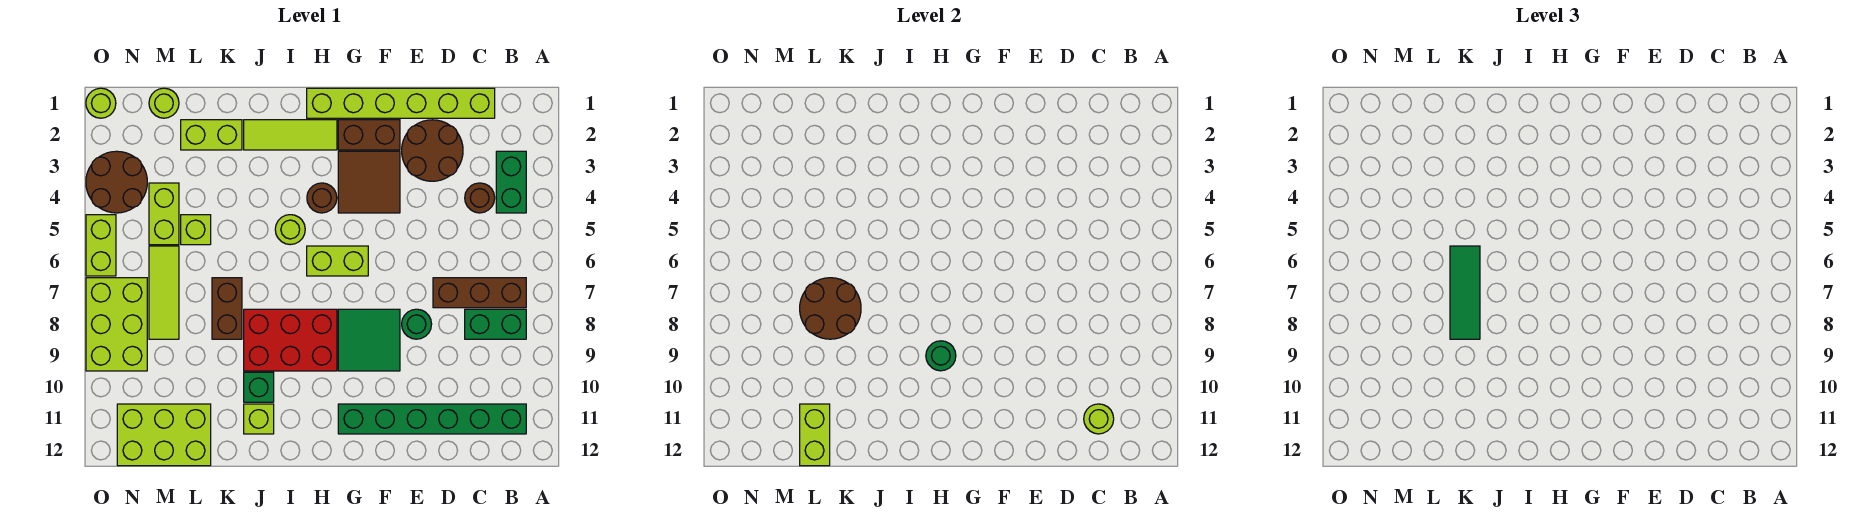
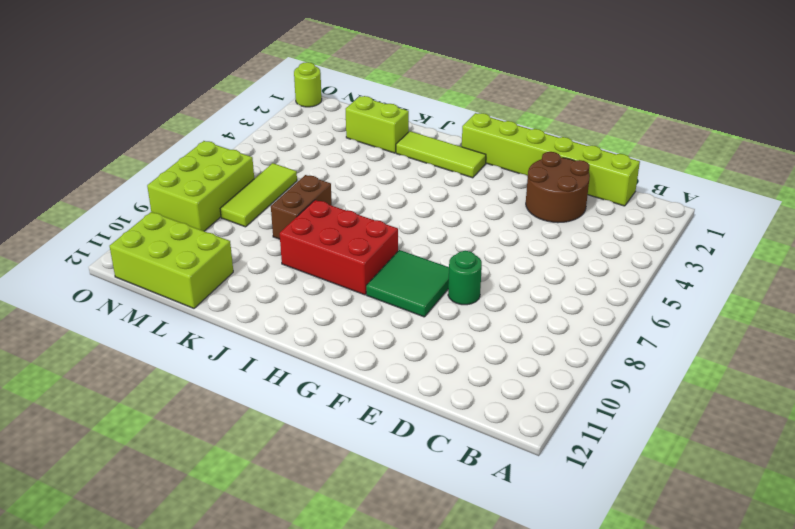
none -> green 1x2 brick [496,151,526,213]
none -> brown 1x3 brick [433,278,526,308]
none -> green 1x2 brick [465,309,526,339]
none -> green 1x6 brick [338,404,526,434]

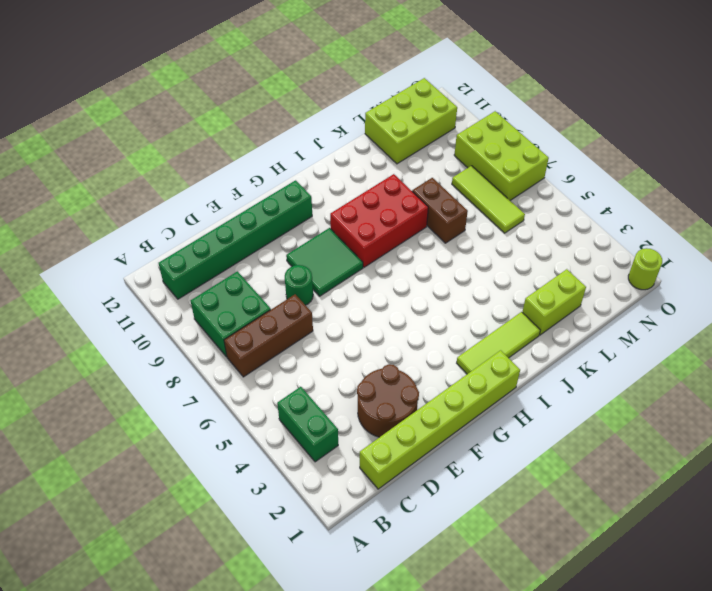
green 2x2 brick [191,271,271,357] -> green 1x2 brick [465,309,526,339]
none -> brown 1x1 round brick [465,183,495,213]
none -> brown 1x2 brick [338,120,400,150]
none -> brown 2x2 tile [338,151,400,213]
none -> lime 1x2 brick [307,246,368,276]

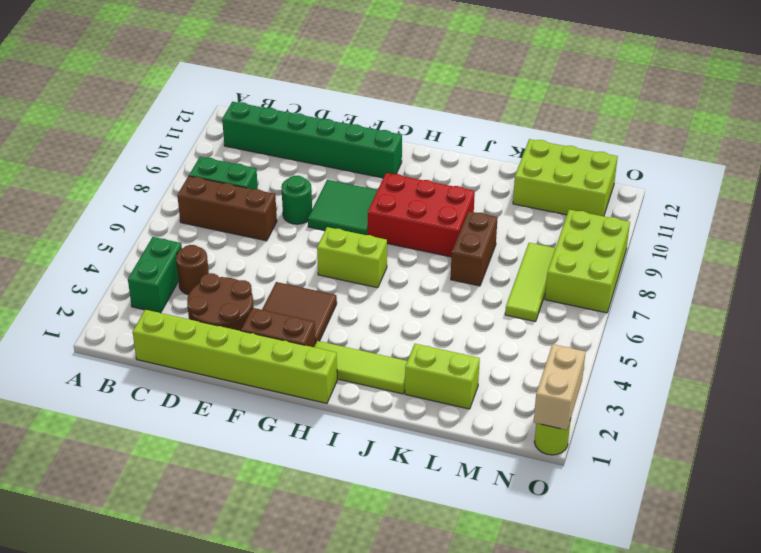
tan 1x2 brick [534,344,586,430] -> none
none -> brown 1x1 round brick [307,183,337,213]
none -> lime 1x1 round brick [275,215,305,245]
none -> green 1x1 brick [244,372,274,402]
none -> lime 1x1 brick [244,404,274,434]

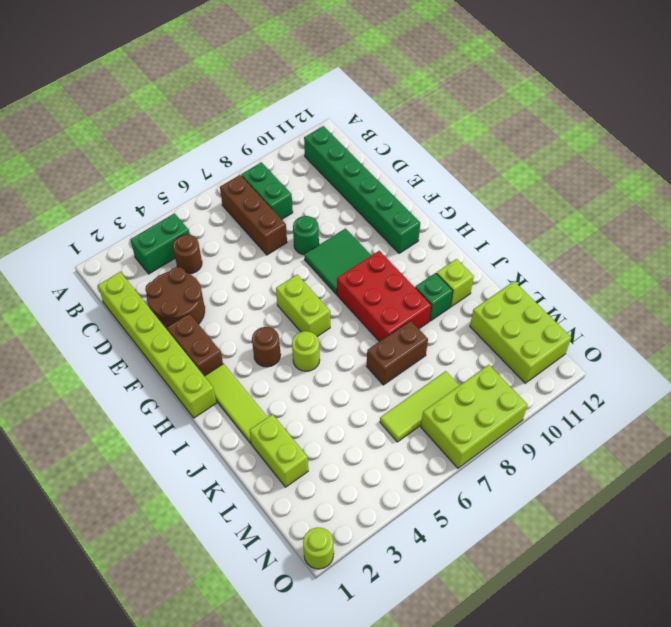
none -> brown 2x2 tile [338,151,400,213]
none -> lime 1x1 brick [181,215,211,245]
none -> lime 1x1 round brick [149,88,179,118]
none -> lime 1x2 brick [149,183,179,245]

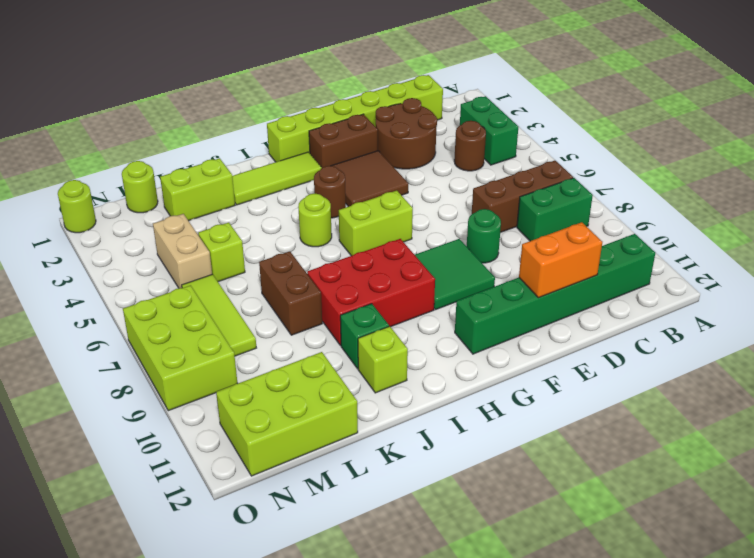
orange 1x2 brick [519,222,602,298] -> none
tan 1x2 brick [153,214,212,288] -> lime 1x2 brick [149,183,179,245]
none -> brown 2x2 round brick [86,151,147,213]
none -> lime 1x2 brick [86,215,116,276]
none -> lime 1x1 round brick [1084,404,1114,434]
none -> green 1x1 round brick [926,341,956,371]

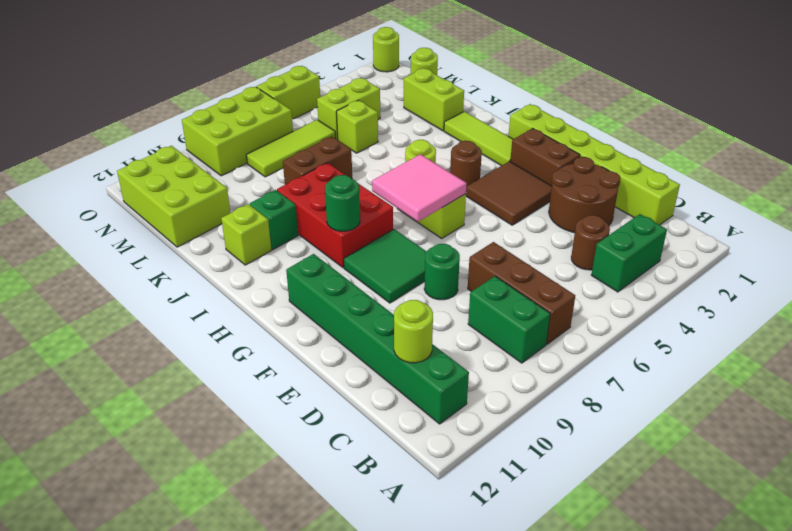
pink 2x2 tile [372,154,467,222] -> none
none -> brown 2x2 round brick [86,151,147,213]
none -> brown 2x2 round brick [800,278,861,339]
none -> lime 1x2 brick [800,404,830,466]
none -> green 1x3 tile [1450,246,1480,339]

